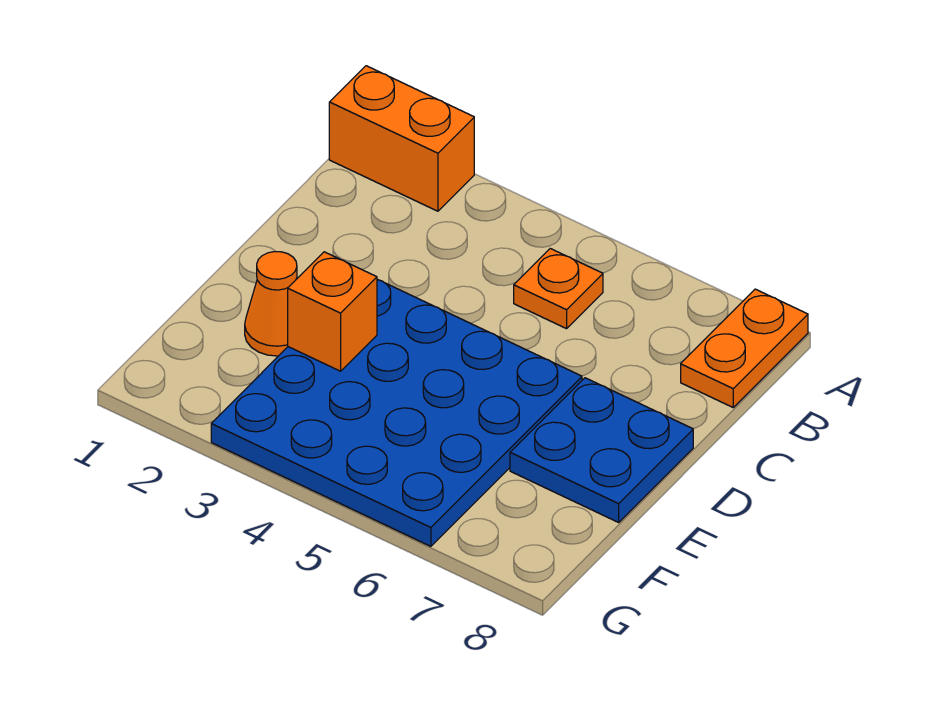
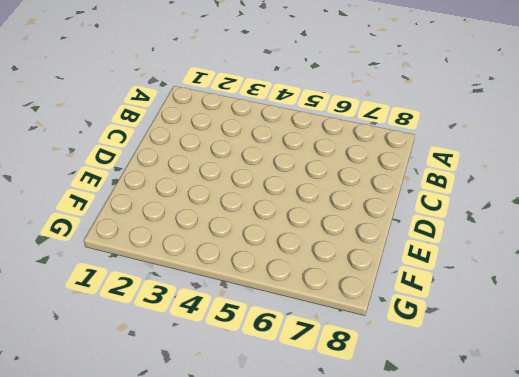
none -> orange 1x2 brick [329,66,474,211]
none -> orange 1x2 plate [681,289,808,407]

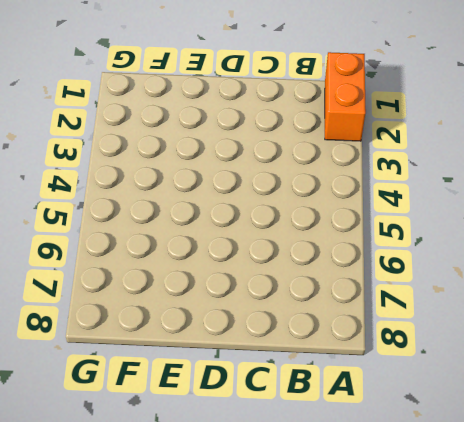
none -> orange 1x2 plate [681,289,808,407]
none -> orange 1x1 plate [514,249,603,329]

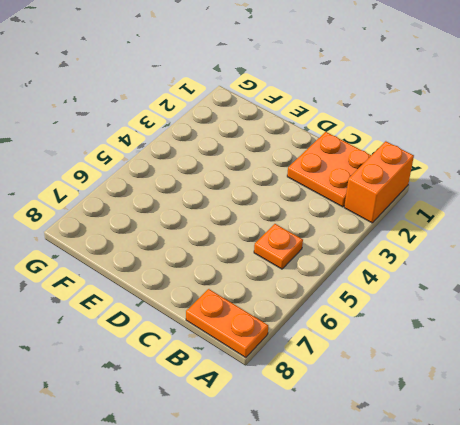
orange 2x2 plate [287,132,371,207] -> none
none -> blue 4x4 plate [211,280,582,546]
none -> blue 2x2 plate [510,378,693,522]

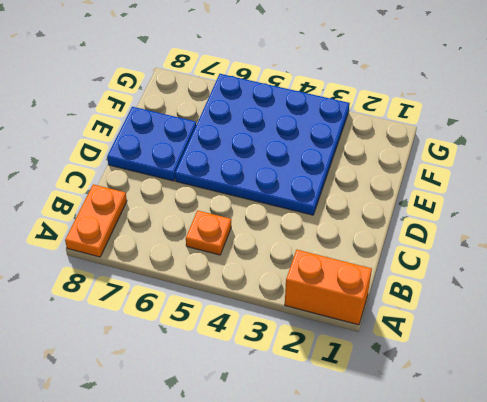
none -> orange 1x1 cone [245,252,297,356]
none -> orange 1x1 brick [288,252,377,371]

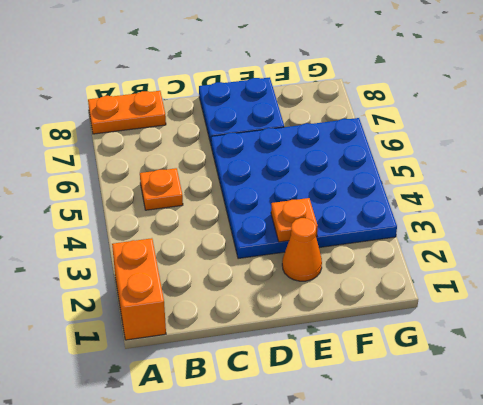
orange 1x1 plate [271,198,318,242] -> orange 1x1 brick [288,252,377,371]

